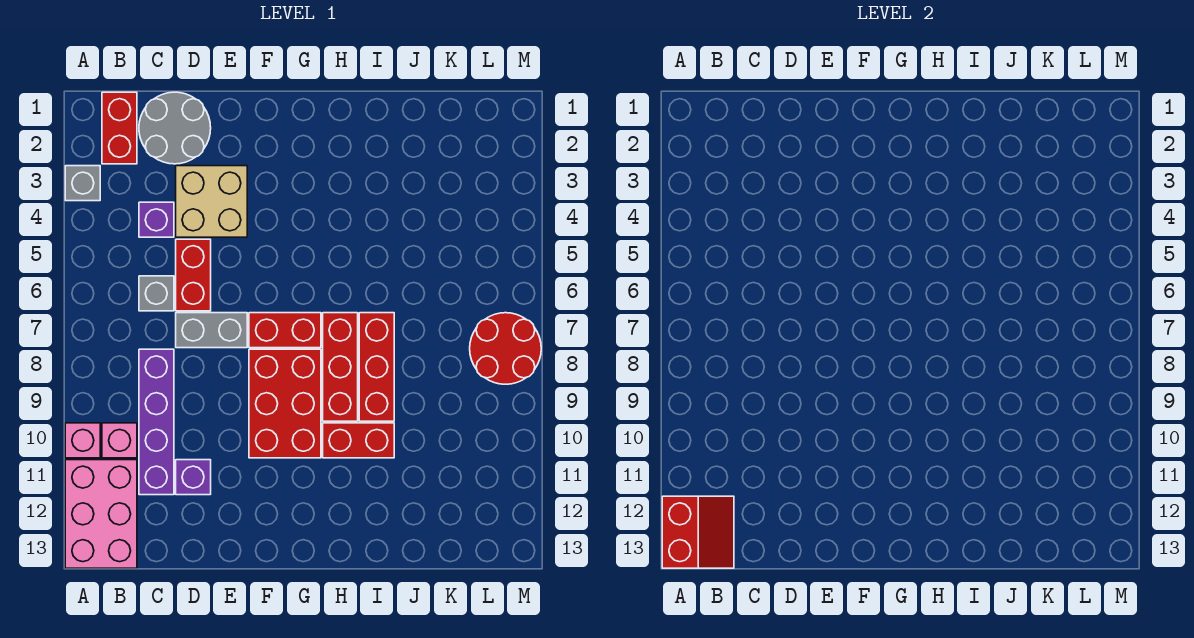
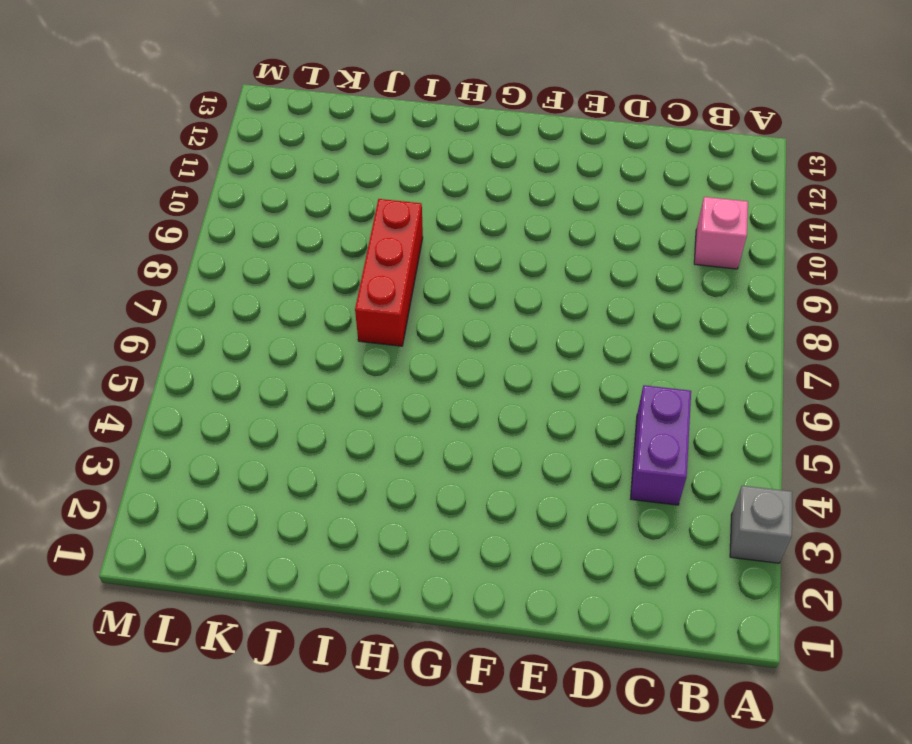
purple 1x2 brick [631,385,691,505] -> purple 1x1 brick [139,202,174,237]
none -> pink 1x1 brick [65,423,100,458]
none -> pink 2x3 brick [65,460,137,568]
none -> red 1x2 brick [102,92,137,164]

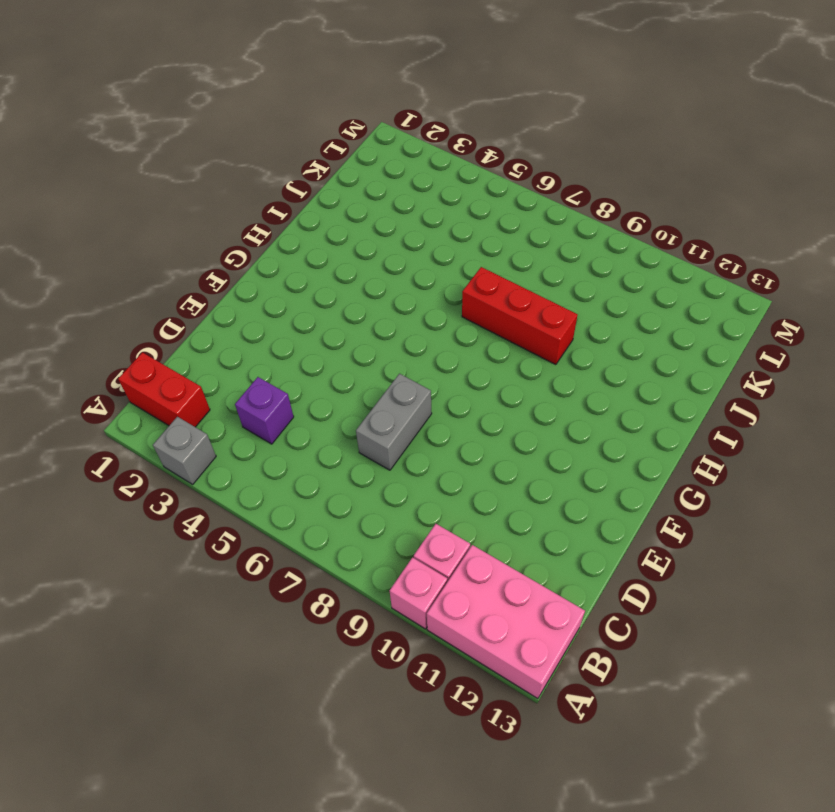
none -> grey 2x2 round brick [139,92,211,164]
none -> grey 1x1 brick [139,276,174,311]
none -> purple 1x4 brick [139,349,174,495]

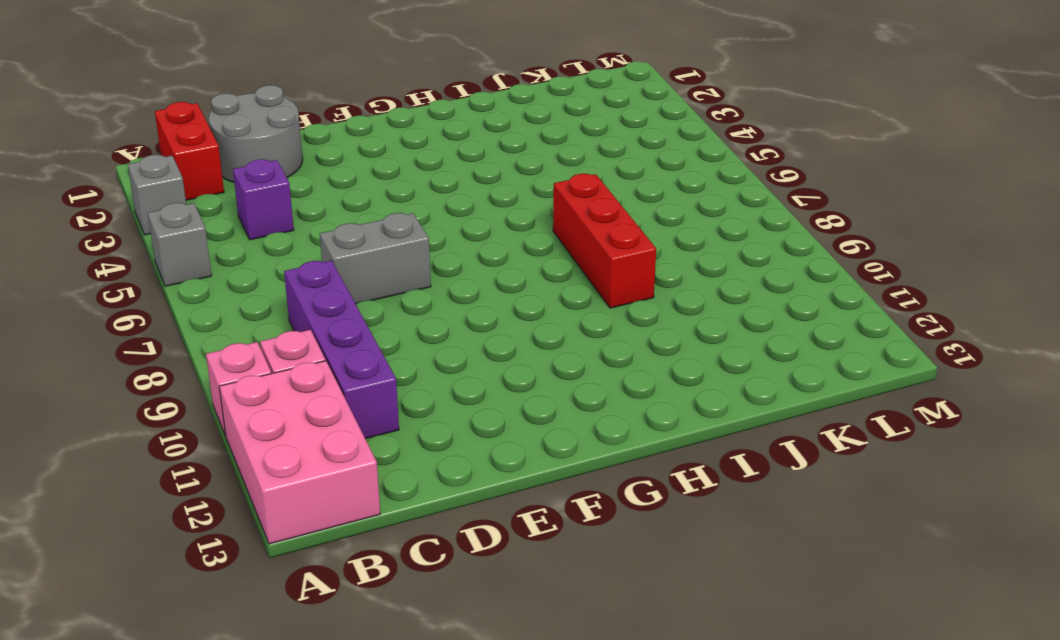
grey 1x1 brick [148,203,212,286] -> grey 1x1 brick moved to [139,276,174,311]
none -> tan 2x2 brick [176,166,247,237]
none -> red 1x2 brick [176,239,211,311]
none -> purple 1x1 brick [176,460,211,495]

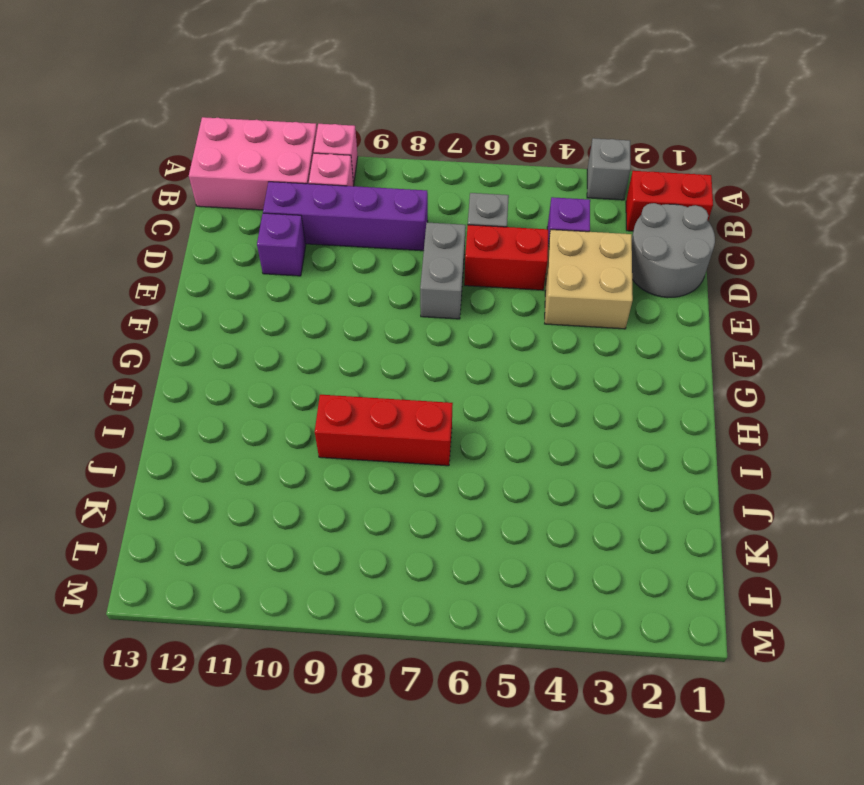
none -> red 1x2 brick [249,313,321,348]
none -> red 2x3 brick [249,349,321,458]
none -> red 1x3 brick [323,313,358,421]

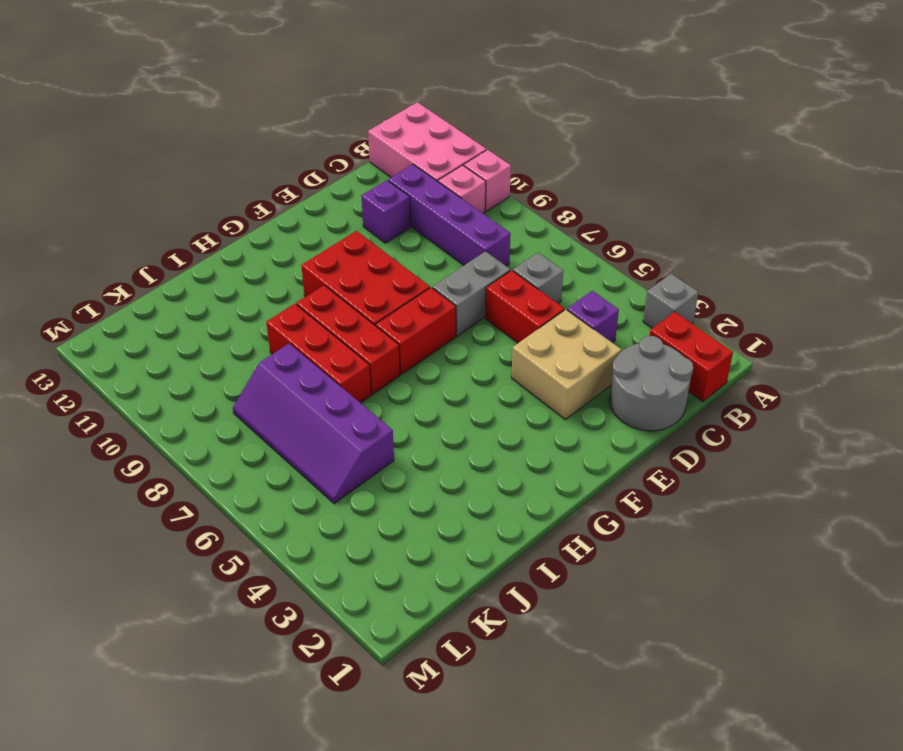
purple 2x4 slope [233,343,394,504] -> none
none -> red 1x2 brick [323,423,394,458]
none -> red 2x2 round brick [470,313,541,384]
none -> red 2x2 slope [662,496,734,568]

